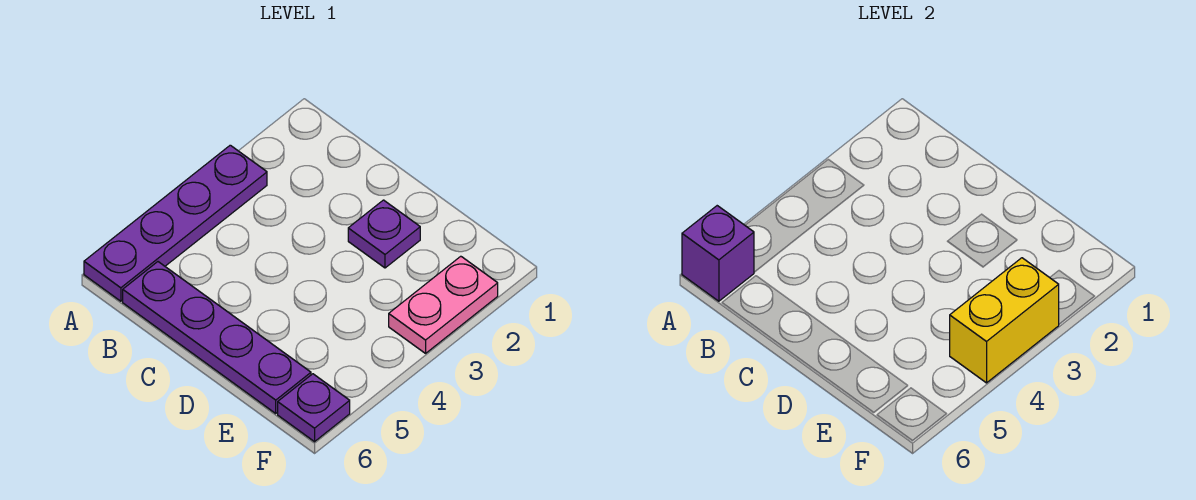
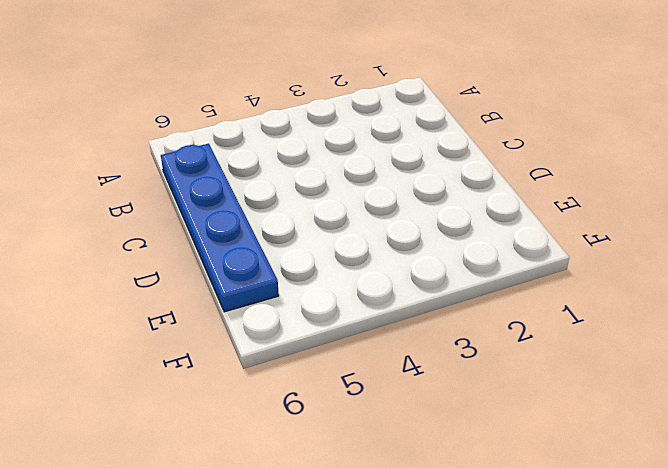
blue 1x4 plate [161,144,279,312] -> purple 1x4 plate [123,262,311,413]
none -> purple 1x4 plate [84,145,267,301]
none -> purple 1x1 plate [348,200,420,268]

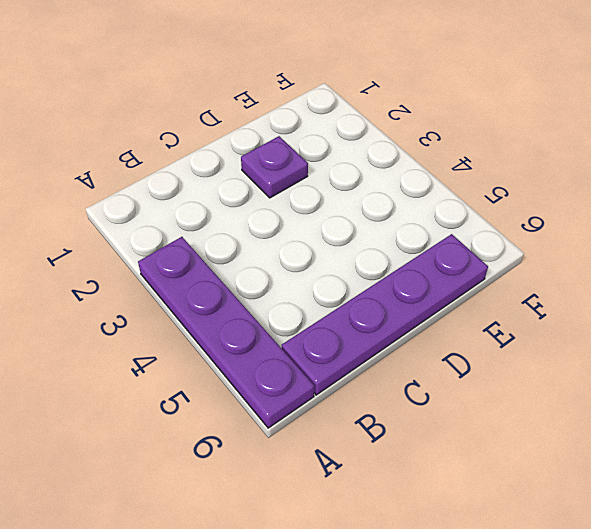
none -> pink 1x2 plate [389,256,498,353]
none -> purple 1x1 plate [278,374,350,442]

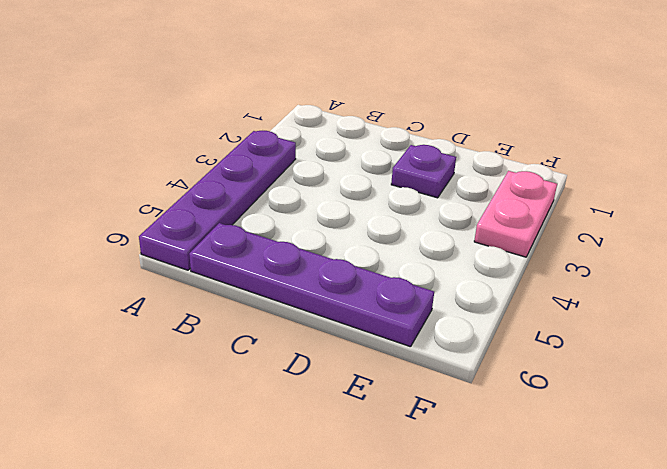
none -> purple 1x1 plate [278,374,350,442]
none -> purple 1x1 brick [682,206,754,301]

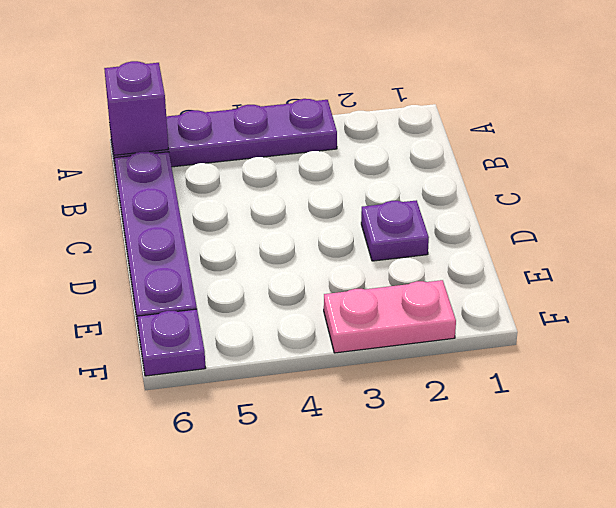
none -> yellow 1x2 brick [950,258,1059,383]

